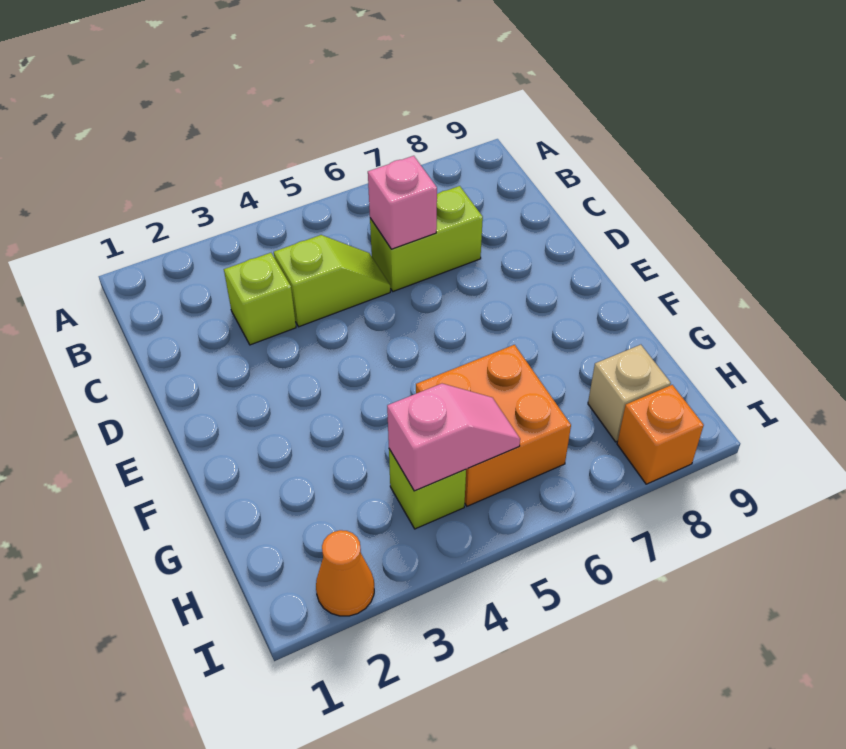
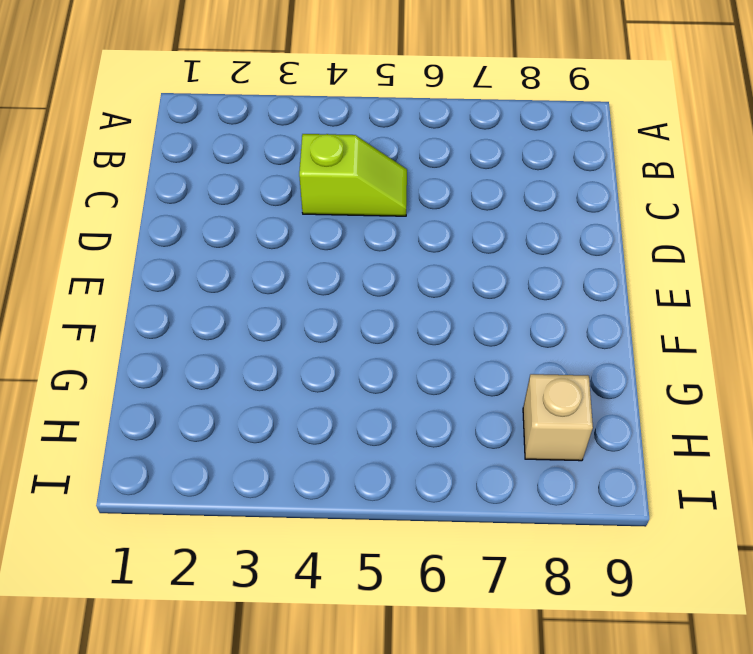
none -> lime 1x1 brick [224,253,296,345]
none -> lime 1x2 brick [370,186,483,291]

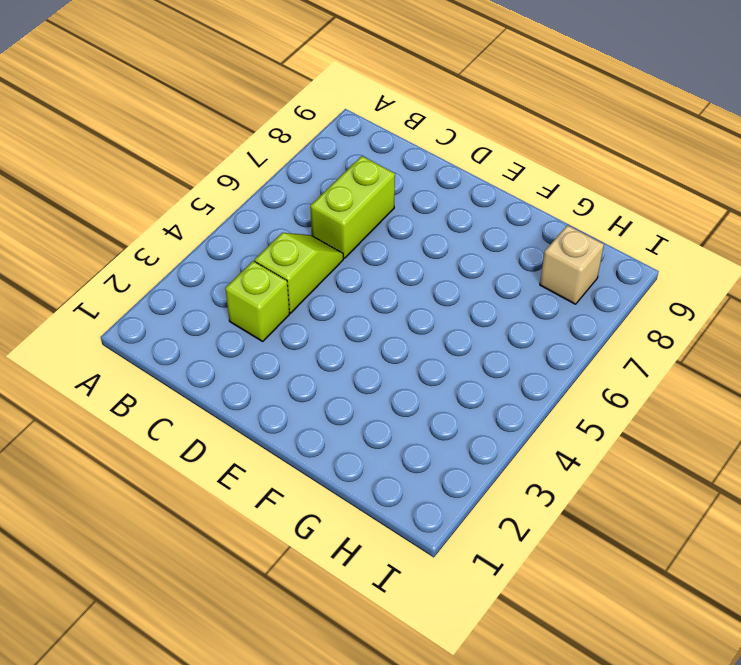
none -> orange 2x2 brick [416,345,571,506]
none -> lime 1x1 brick [389,449,466,529]

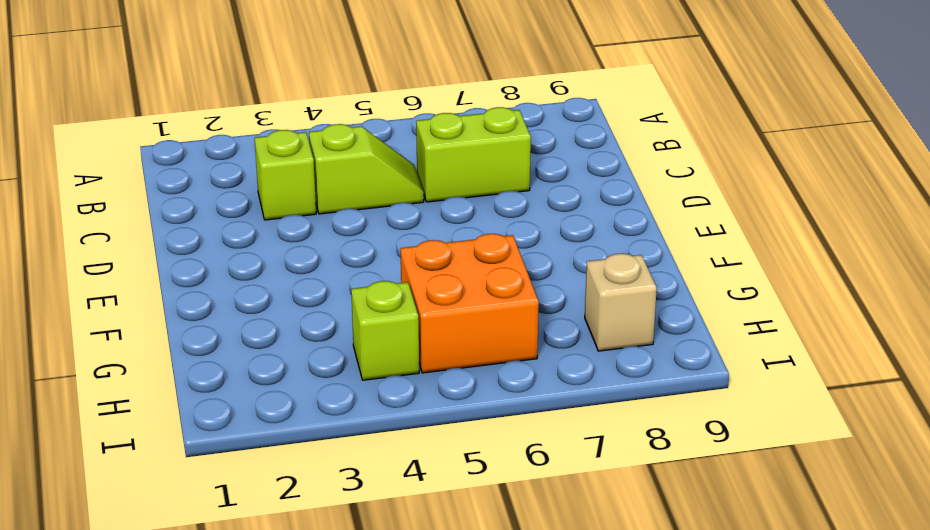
none -> orange 1x1 cone [316,530,374,616]
none -> orange 1x1 brick [617,385,704,484]

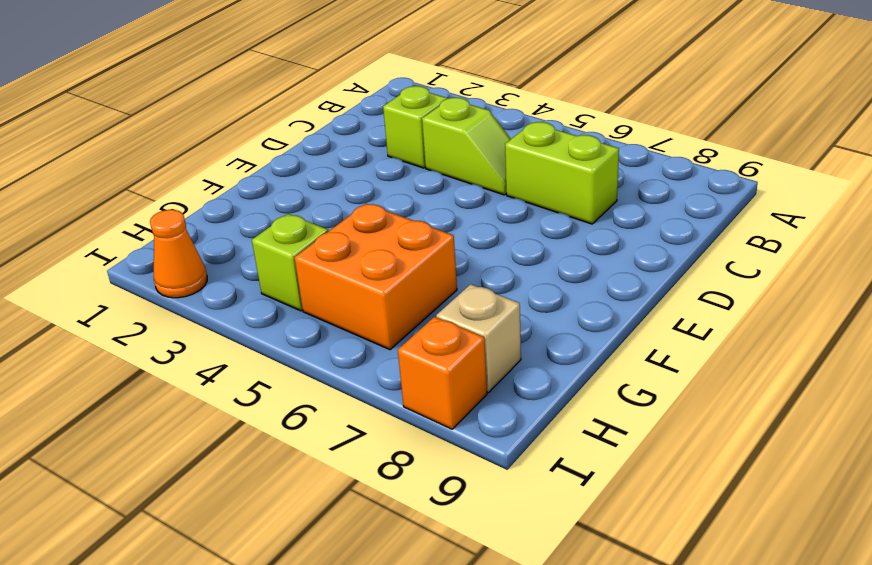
none -> pink 1x1 brick [368,156,437,249]
none -> pink 1x2 slope [387,384,520,491]

